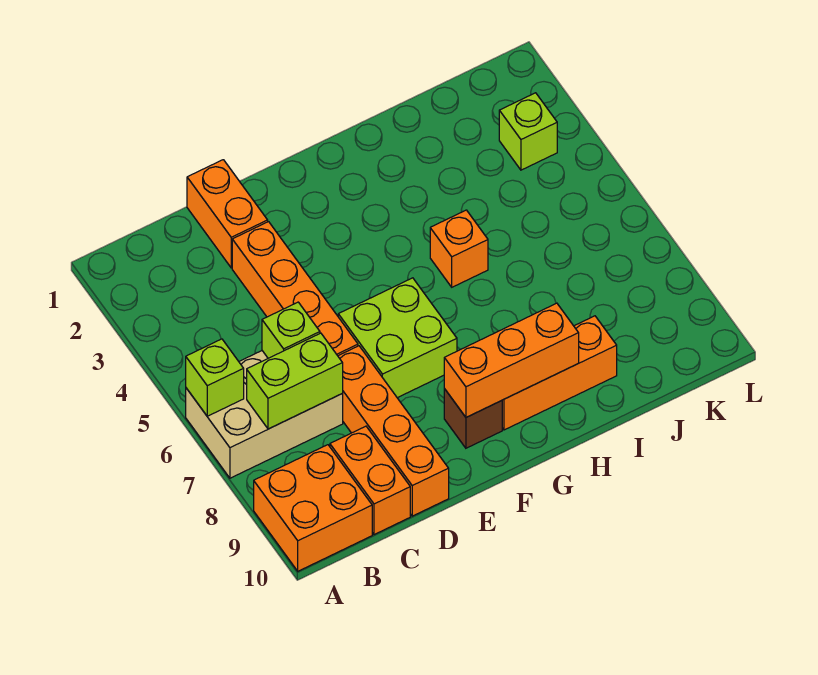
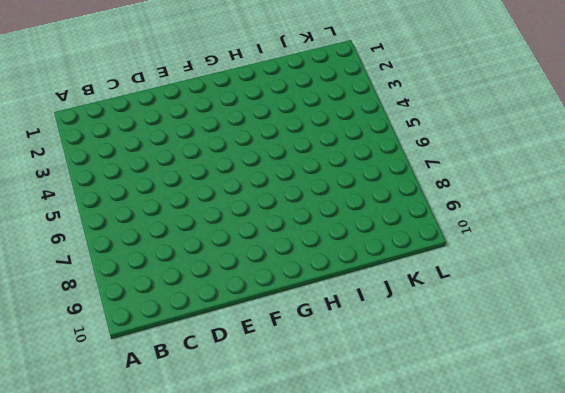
none -> tan 2x3 brick [186,351,343,478]
none -> orange 2x2 brick [254,445,372,571]
none -> orange 1x2 brick [330,426,410,535]

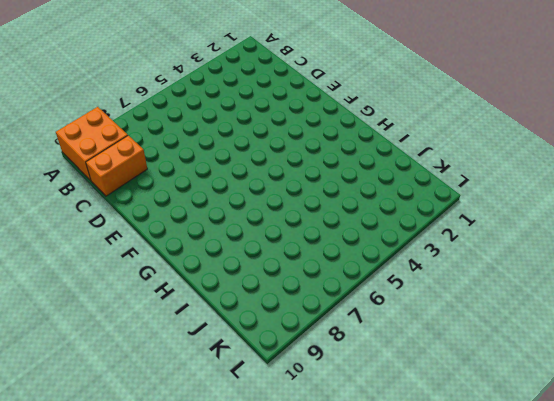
none -> tan 2x3 brick [186,351,343,478]
none -> orange 1x2 brick [187,160,268,268]
none -> orange 1x4 brick [232,222,358,356]

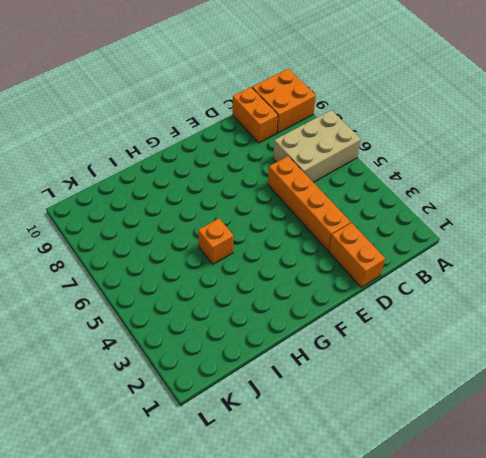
none -> orange 1x4 brick [338,346,449,516]
none -> lime 2x2 brick [338,278,457,398]
none -> brown 1x1 brick [444,389,502,448]

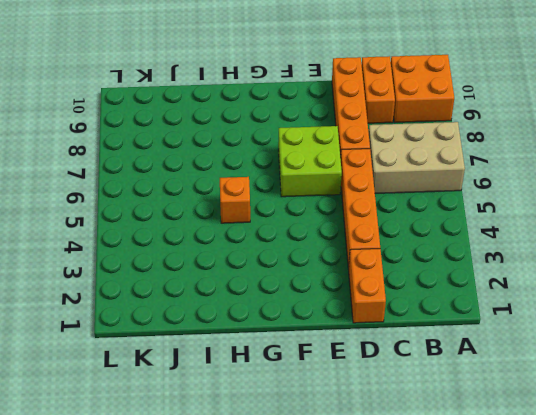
none -> brown 1x1 brick [444,389,502,448]
none -> orange 1x3 brick [502,316,617,430]
none -> lime 1x1 brick [499,93,557,170]

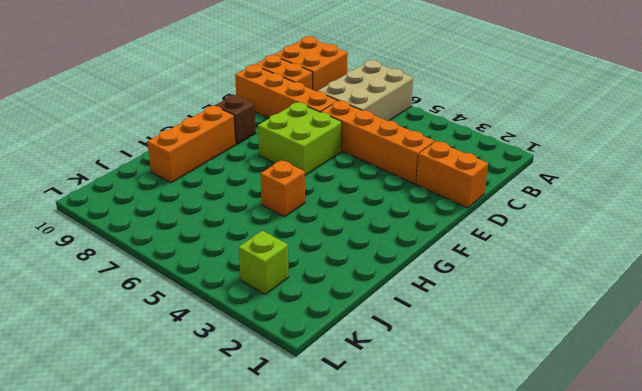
none -> lime 1x1 brick [186,339,244,416]
none -> lime 1x2 brick [247,333,343,429]
none -> lime 1x1 brick [262,302,320,358]

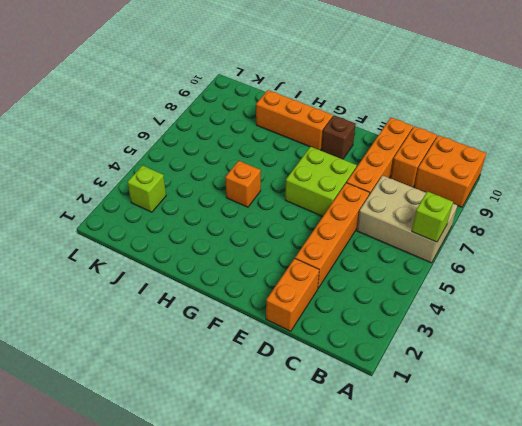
none -> lime 1x2 brick [247,333,343,429]
none -> lime 1x1 brick [262,302,320,358]
none -> orange 1x3 brick [444,303,579,417]

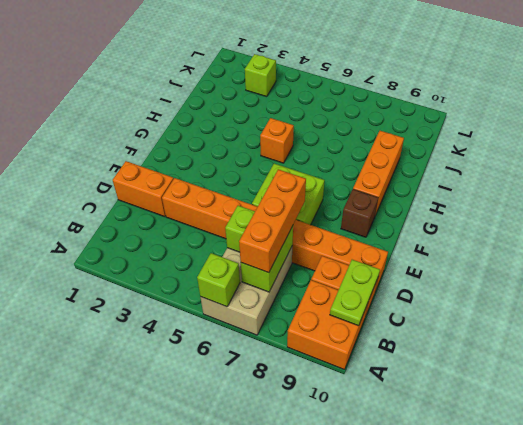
orange 1x3 brick [239,169,306,273] -> orange 1x3 brick moved to [444,303,579,417]
lime 1x2 plate [330,260,380,326] -> none

